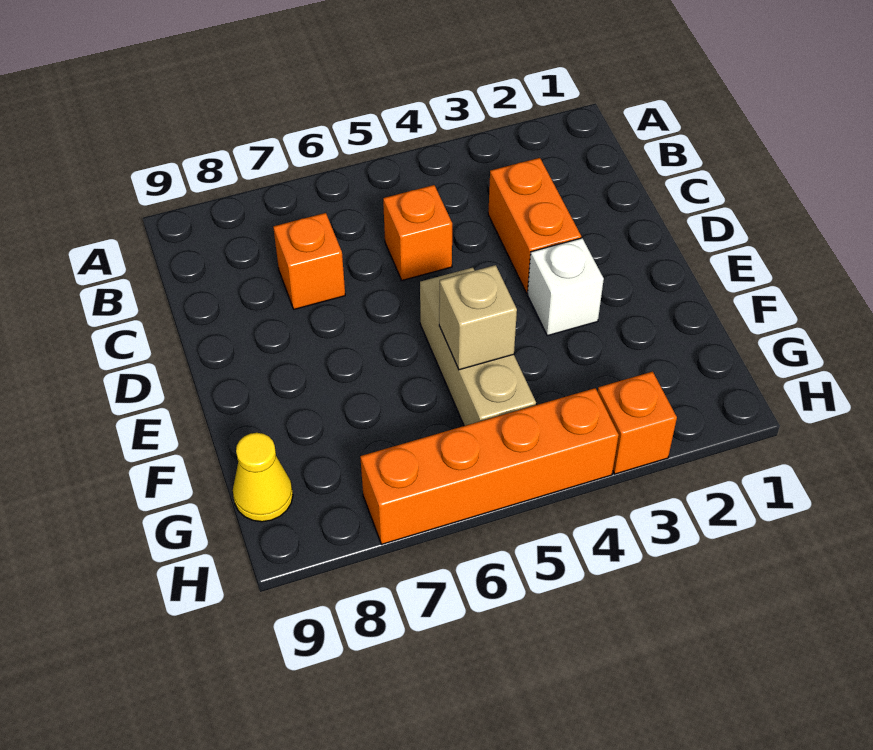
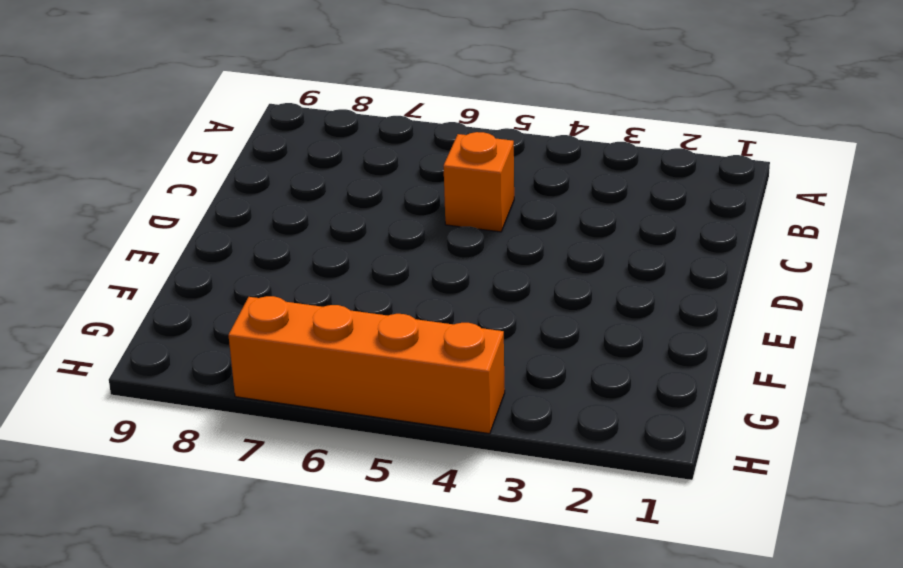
none -> orange 1x2 brick [488,158,581,293]
none -> orange 1x1 brick [273,213,345,309]

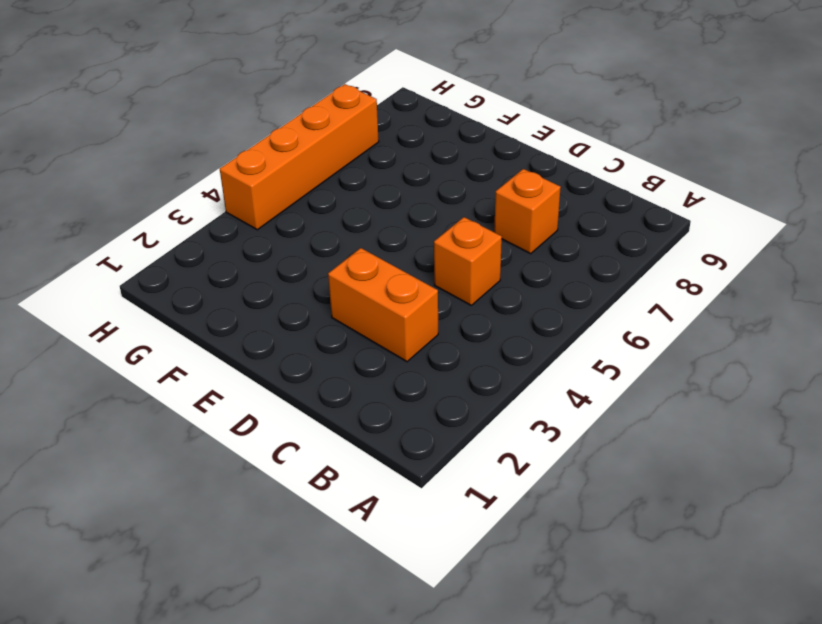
none -> white 1x1 brick [528,238,604,336]
none -> tan 1x3 brick [420,268,536,426]

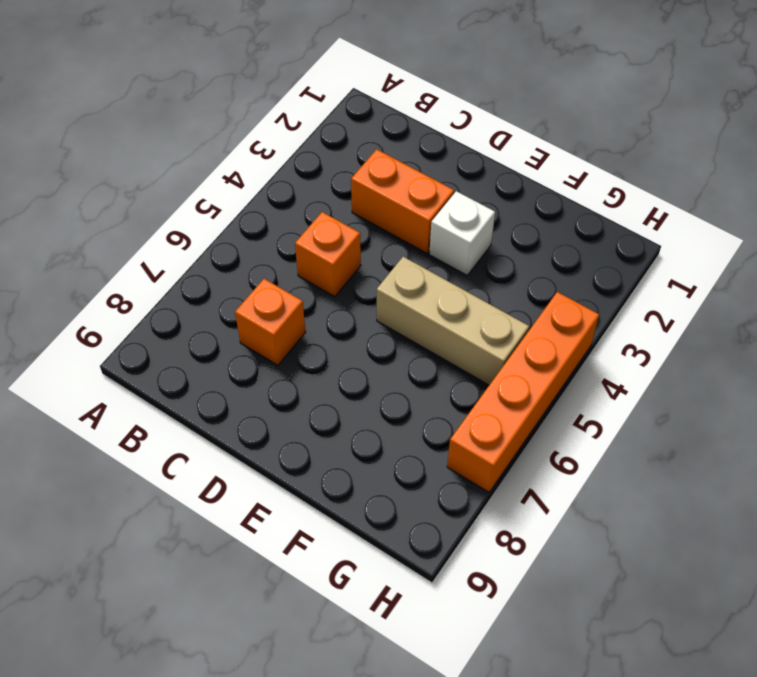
none -> yellow 1x1 cone [233,433,293,522]
none -> orange 1x1 brick [598,372,677,474]

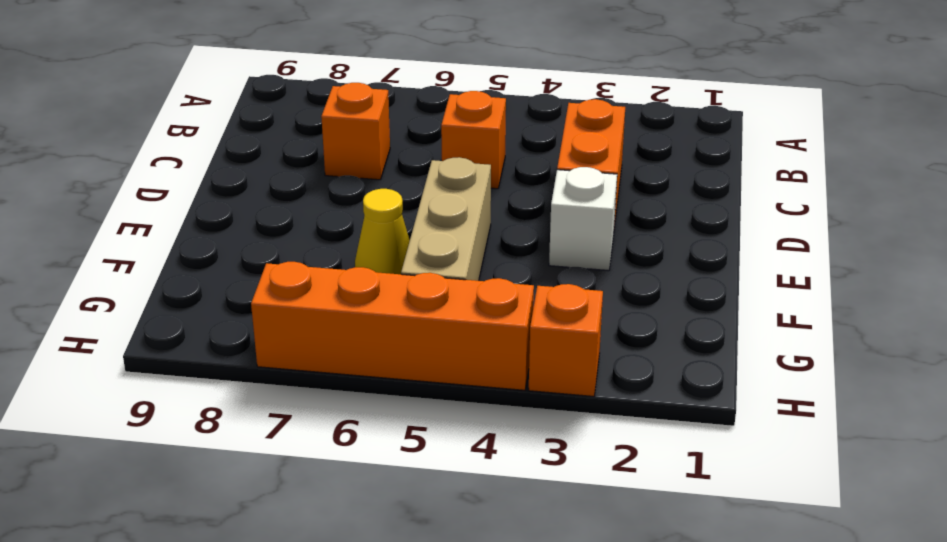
yellow 1x1 cone [355,189,410,274] -> yellow 1x1 cone moved to [233,433,293,522]
none -> tan 1x1 brick [439,265,517,370]

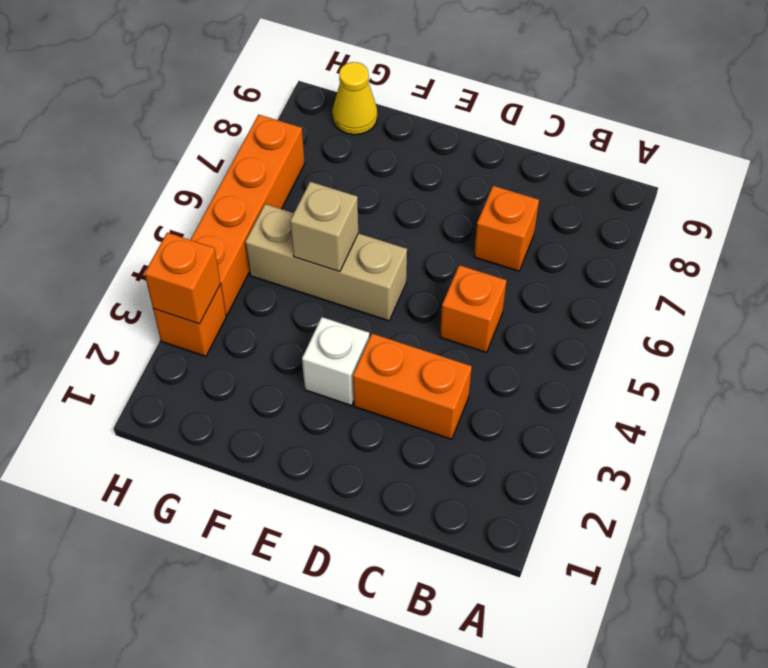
orange 1x1 brick [145,233,221,324] -> none

